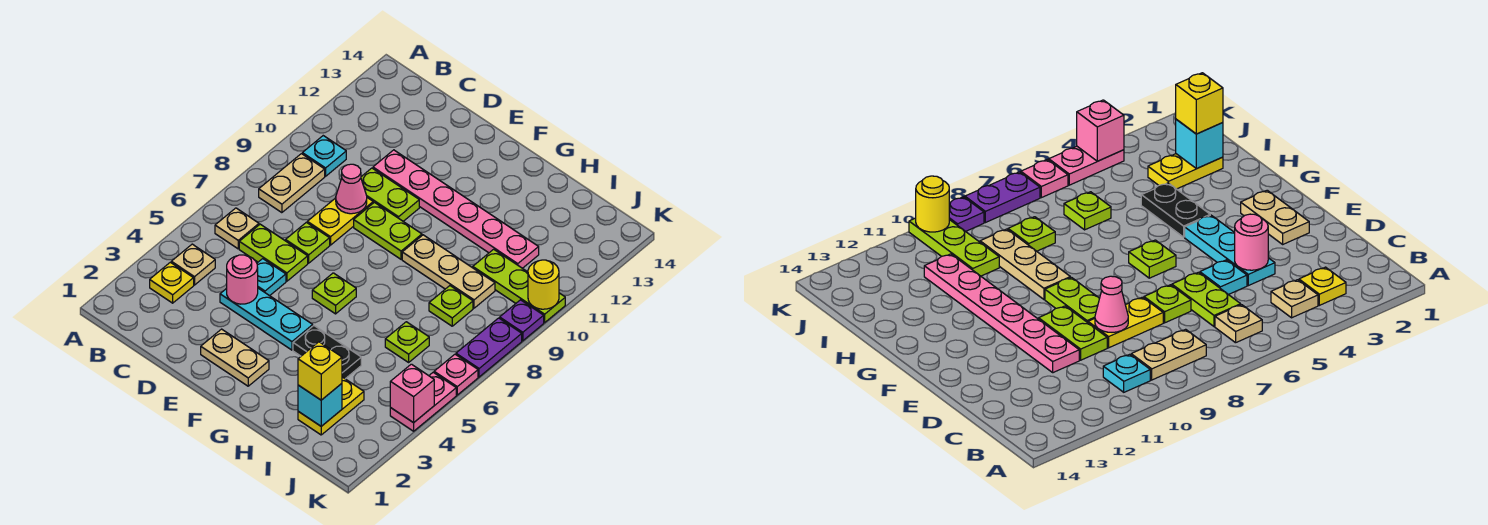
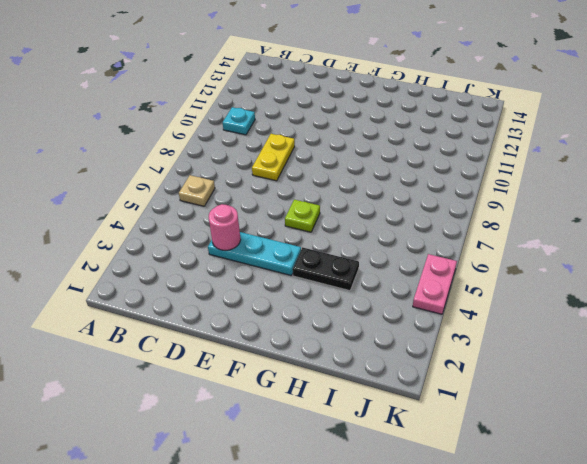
none -> yellow 1x1 plate [150,262,194,303]
none -> tan 1x1 plate [171,244,215,285]
none -> tan 1x2 plate [259,154,325,213]
none -> lime 1x2 plate [239,224,308,281]

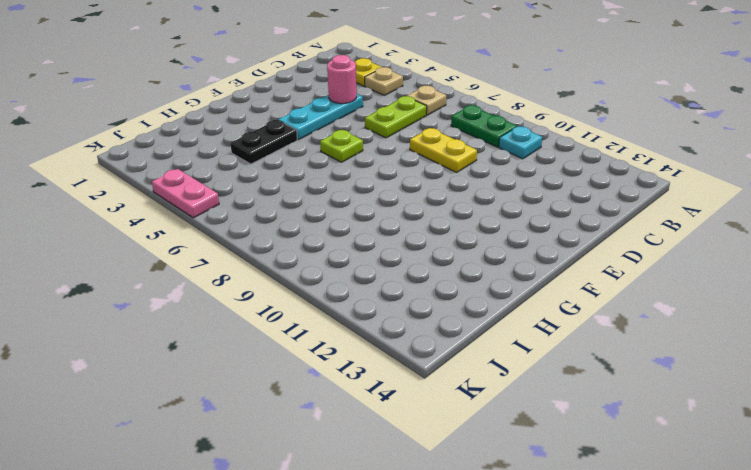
green 1x2 plate [451,105,517,147] -> tan 1x2 plate [259,154,325,213]
none -> cyan 1x1 plate [257,259,286,296]
none -> lime 1x1 plate [286,222,330,263]
none -> lime 1x2 plate [361,168,419,221]
none -> pink 1x6 plate [373,150,539,268]

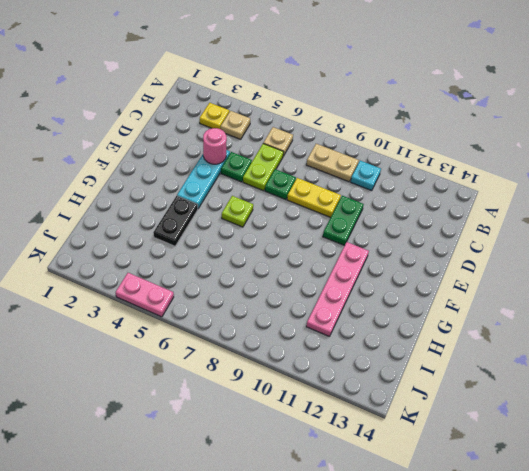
green 1x1 plate [221,152,252,182] -> cyan 1x1 plate [257,259,286,296]
green 1x1 plate [265,169,296,200] -> lime 1x1 plate [286,222,330,263]
green 1x2 plate [323,196,364,246] -> lime 1x2 plate [361,168,419,221]
pink 1x4 plate [306,242,369,337] -> pink 1x6 plate [373,150,539,268]
none -> tan 1x2 plate [201,329,269,386]
none -> lime 1x2 plate [354,202,422,259]
none -> tan 1x3 plate [402,235,495,308]
none -> yellow 1x2 plate [298,377,364,435]

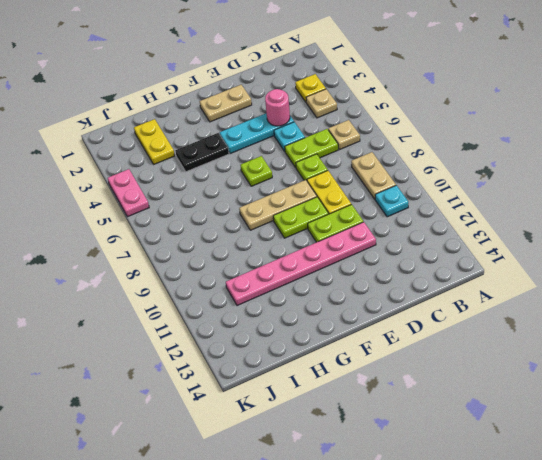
tan 1x3 plate [239,180,317,230] -> tan 1x3 plate moved to [402,235,495,308]
none -> lime 1x1 plate [385,322,429,362]
none -> lime 1x1 plate [429,286,473,326]
none -> lime 1x3 plate [473,249,565,322]
none -> pink 1x1 plate [434,354,478,395]

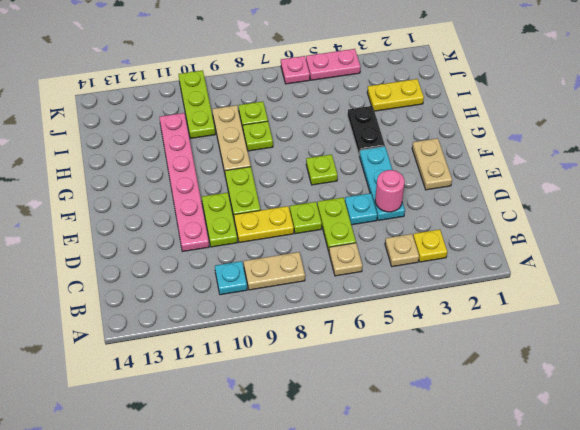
lime 1x1 plate [243,121,273,151] -> lime 1x1 plate moved to [385,322,429,362]
none -> purple 1x2 plate [456,318,522,377]
none -> purple 1x1 plate [500,300,544,341]
none -> pink 1x1 cone [336,164,367,214]
none -> cyan 1x1 brick [298,384,342,426]

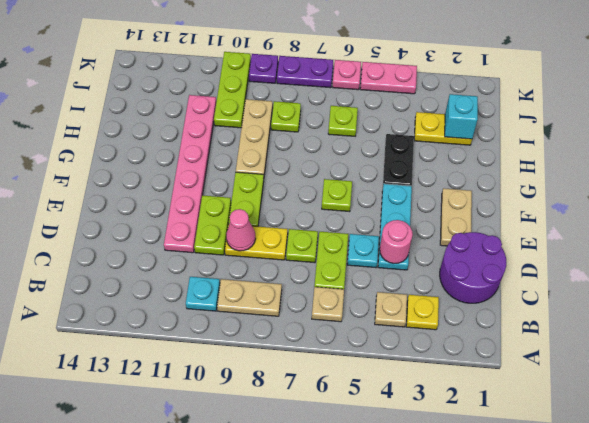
purple 2x2 round brick [440,232,506,303] -> none
none -> pink 1x1 brick [390,364,434,423]
none -> yellow 1x1 round brick [528,260,559,309]
none -> yellow 1x1 brick [298,342,342,400]

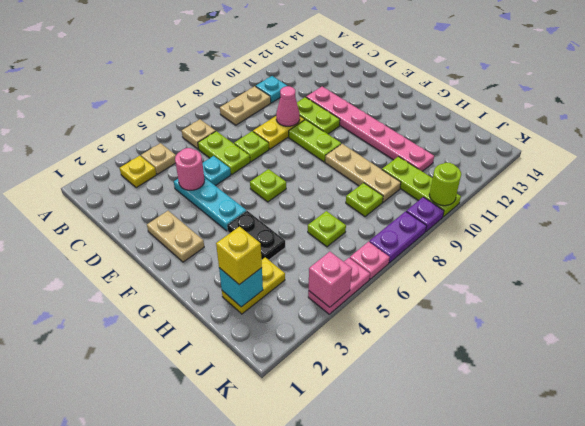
lime 1x1 round brick [429,163,461,206] -> yellow 1x1 round brick [528,260,559,309]

